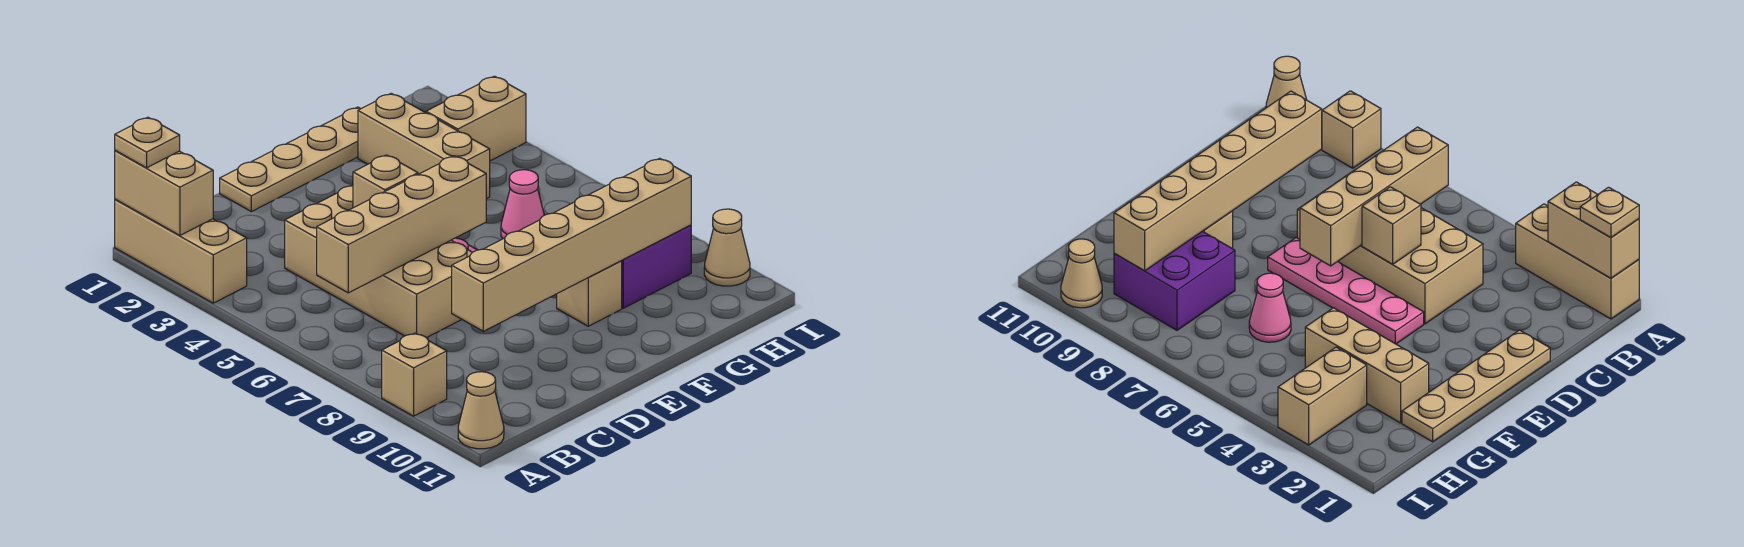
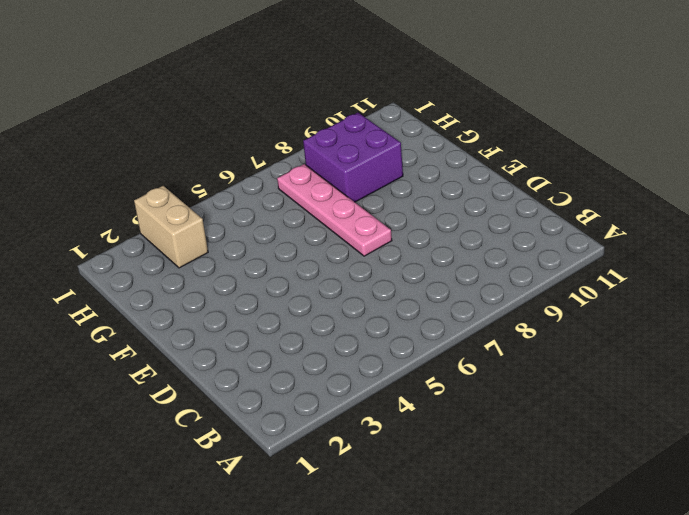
pink 1x4 plate [277,164,392,256] -> pink 1x4 plate turned to [1268,238,1424,344]
none -> tan 1x3 brick [115,199,247,303]
none -> tan 1x1 brick [382,333,447,416]
none -> tan 1x1 cone [458,372,504,449]

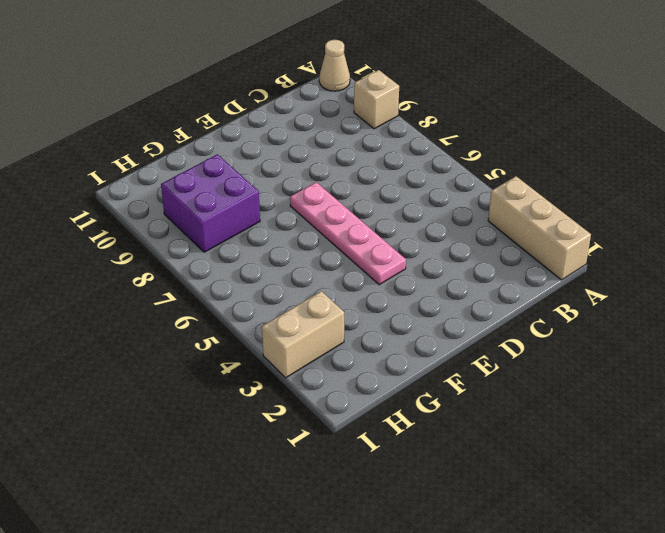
none -> tan 2x4 brick [285,185,472,338]
none -> tan 1x4 plate [220,107,361,212]
none -> tan 1x1 brick [557,261,622,326]

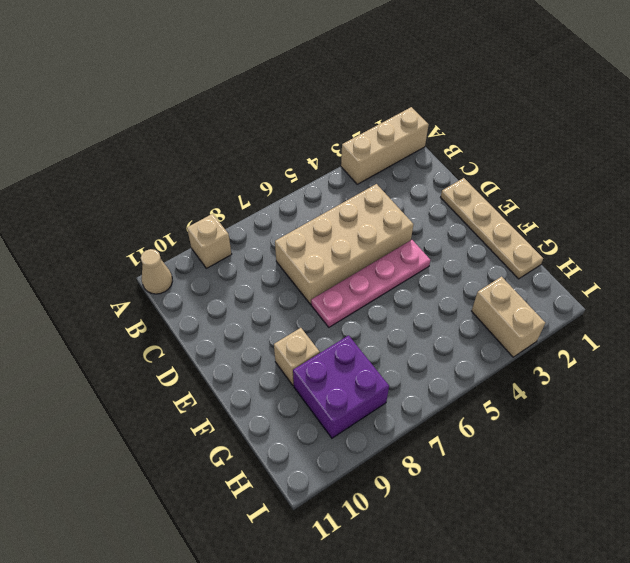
none -> tan 1x3 brick [358,93,490,199]
none -> pink 1x1 cone [501,170,544,239]
none -> tan 1x1 cone [704,209,750,286]

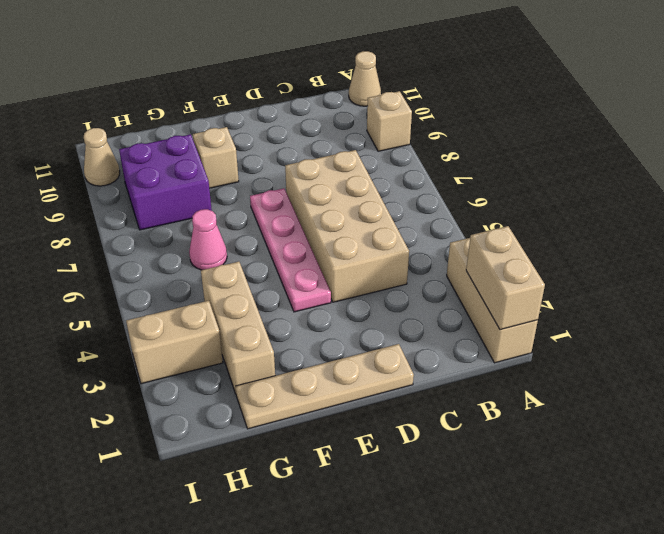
none -> tan 1x4 brick [317,156,486,293]
none -> tan 1x6 brick [452,158,691,331]
none -> tan 1x1 brick [353,155,418,208]

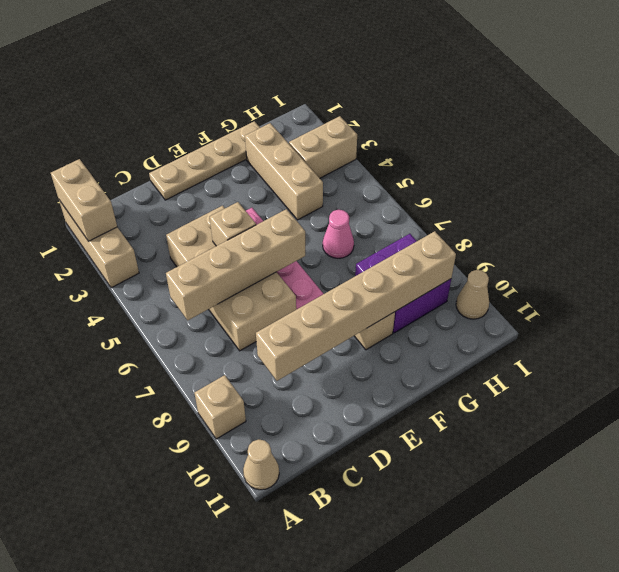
none -> tan 1x1 plate [115,117,180,168]

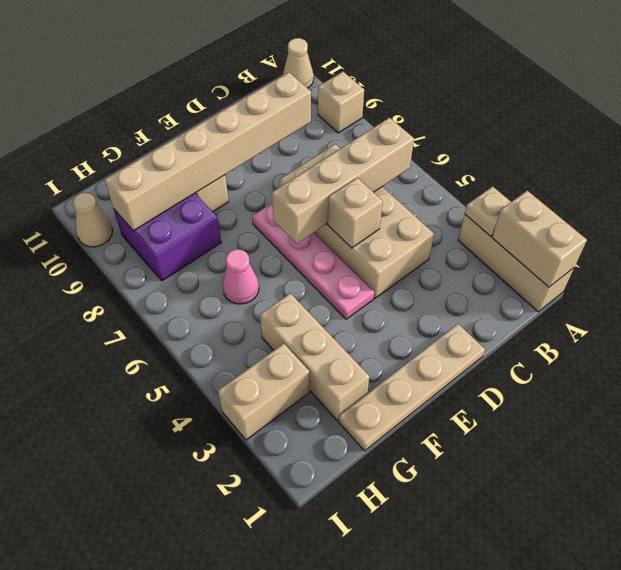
tan 1x1 plate [465,186,511,236] -> tan 1x1 plate moved to [115,117,180,168]

